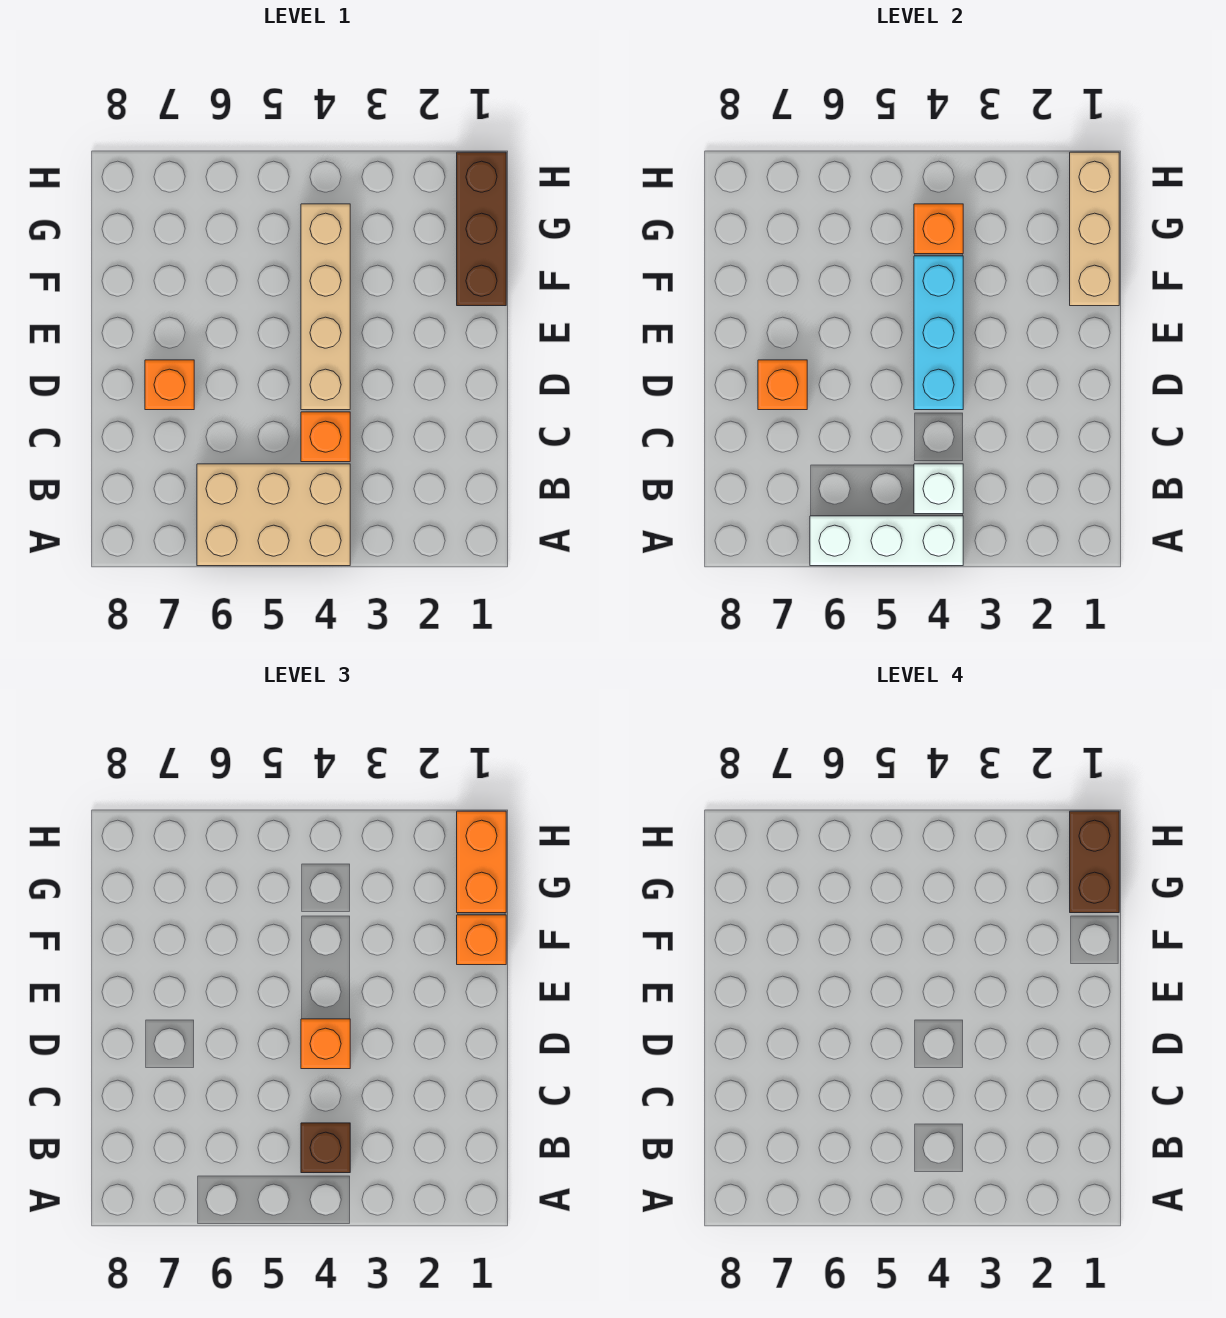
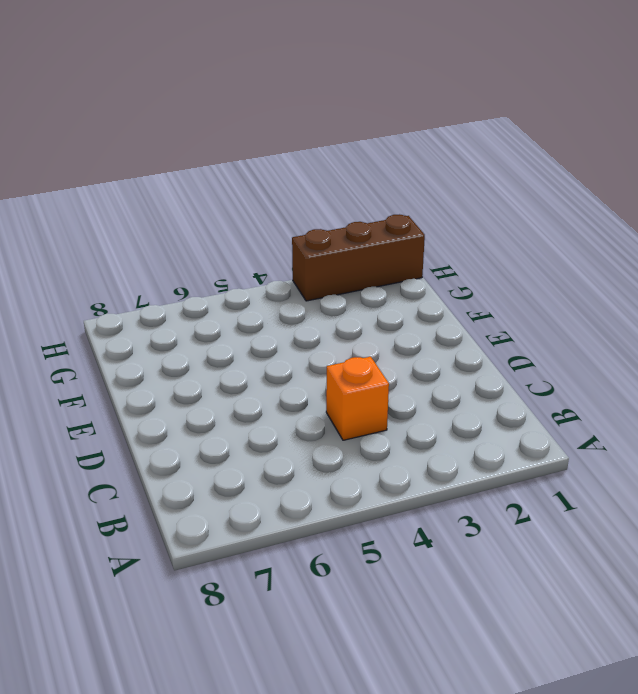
brown 1x3 brick [292,214,425,301] -> brown 1x3 brick turned to [457,152,506,306]
none -> tan 2x3 brick [197,464,350,566]
none -> tan 1x4 brick [301,204,350,410]
none -> orange 1x1 brick [145,360,194,410]

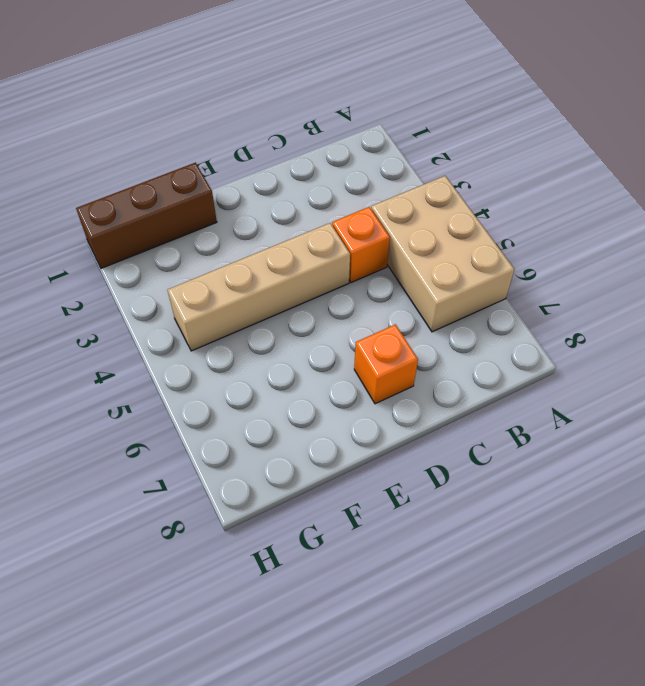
none -> white 1x3 brick [810,516,963,566]
none -> white 1x1 brick [914,464,963,514]
none -> cyan 1x3 brick [914,256,963,410]

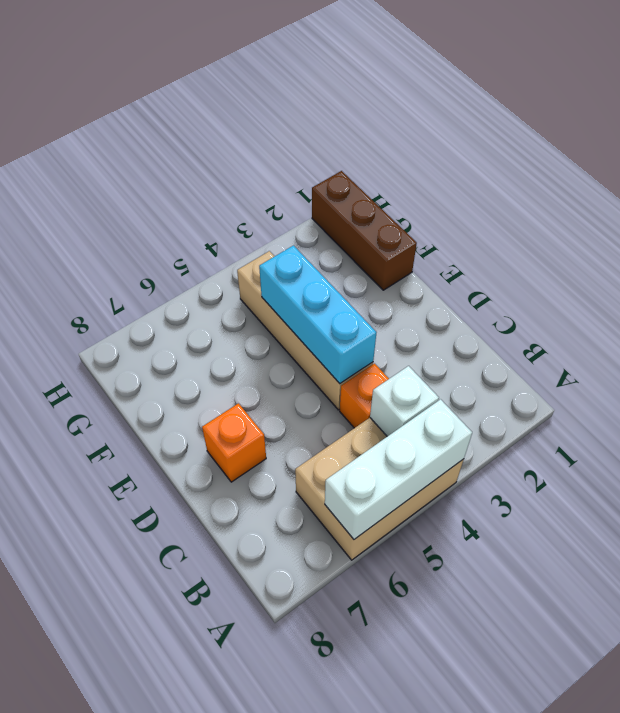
none -> orange 1x1 brick [758,360,807,410]
none -> tan 1x3 brick [1070,152,1119,306]
none -> orange 1x1 brick [914,204,963,254]

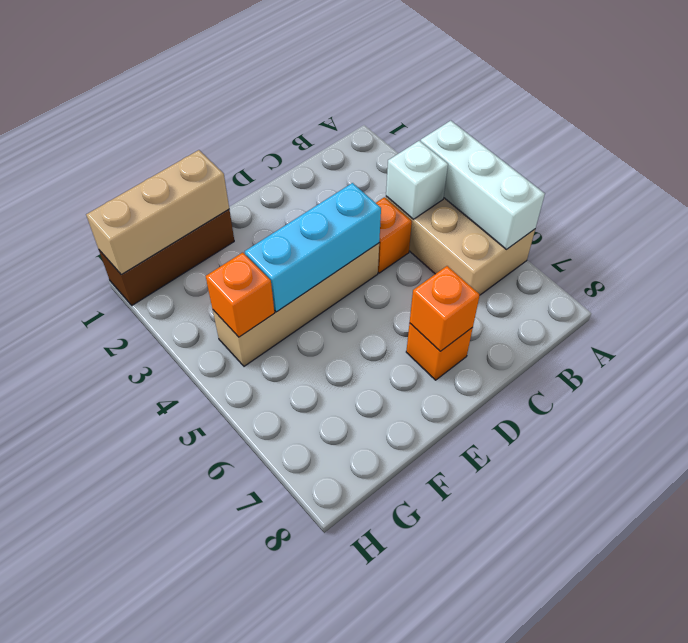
none -> brown 1x1 brick [301,1123,350,1173]
none -> orange 1x1 brick [301,1019,350,1069]
none -> orange 1x1 brick [457,915,506,965]

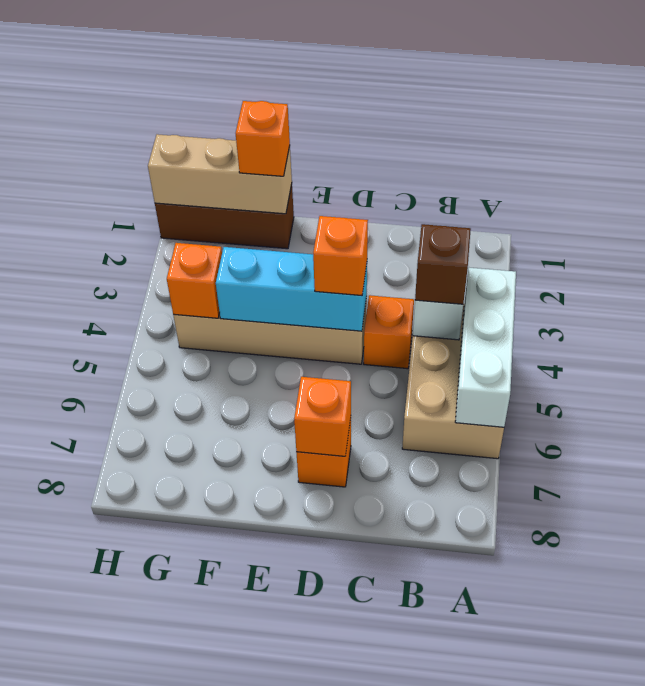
none -> orange 1x2 brick [457,811,506,913]
none -> brown 1x2 brick [1070,811,1119,913]

